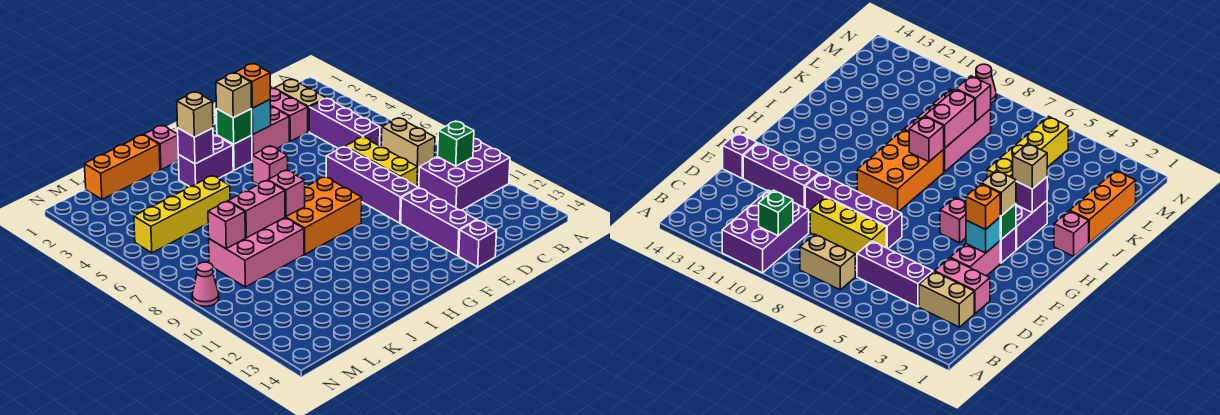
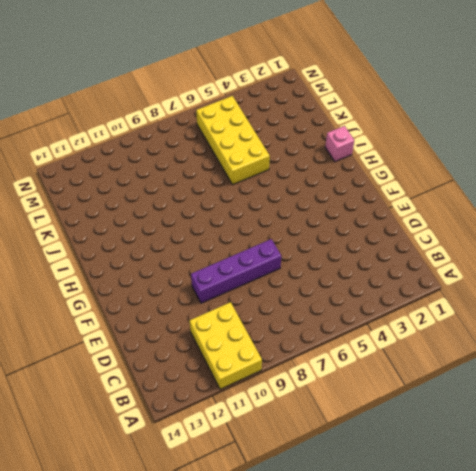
yellow 2x3 brick [190,302,262,389] -> purple 2x3 brick [419,139,510,210]
yellow 2x4 brick [196,96,270,185] -> yellow 1x4 brick [134,176,230,253]
none -> tan 1x2 brick [381,118,435,172]
none -> tan 1x2 brick [274,79,326,132]
none -> purple 1x3 brick [309,98,380,148]

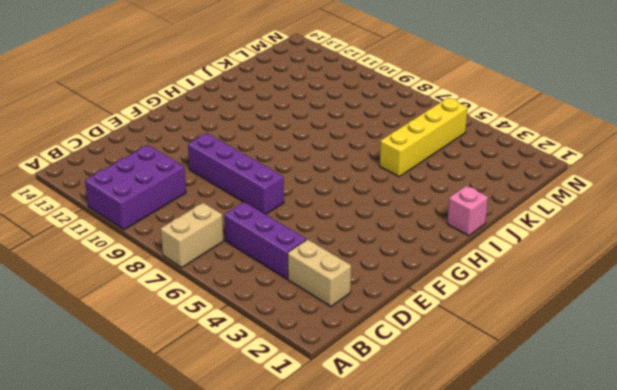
tan 1x2 brick [161,203,224,267] -> tan 1x2 brick turned to [381,118,435,172]
none -> pink 1x2 brick [270,88,308,141]
none -> yellow 1x3 brick [345,137,418,186]
none -> pink 1x2 brick [252,107,289,155]

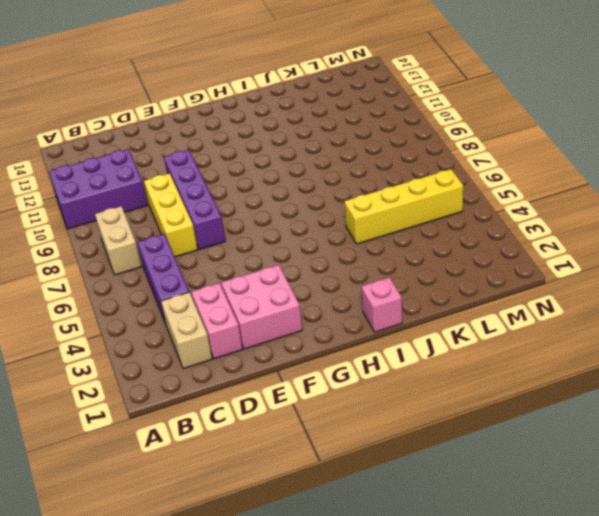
pink 2x2 brick [221,265,302,349] -> pink 1x2 brick [252,107,289,155]
none -> purple 1x3 brick [401,188,477,256]
none -> purple 1x1 brick [459,220,497,267]
none -> purple 1x1 brick [217,135,252,170]

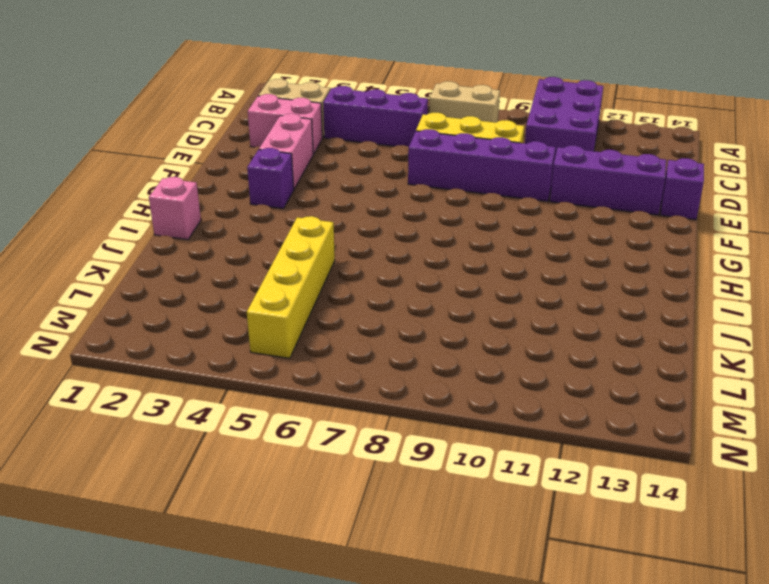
none -> pink 1x1 brick [252,146,288,185]
none -> orange 2x3 brick [285,177,362,254]
none -> purple 1x2 brick [178,136,233,187]

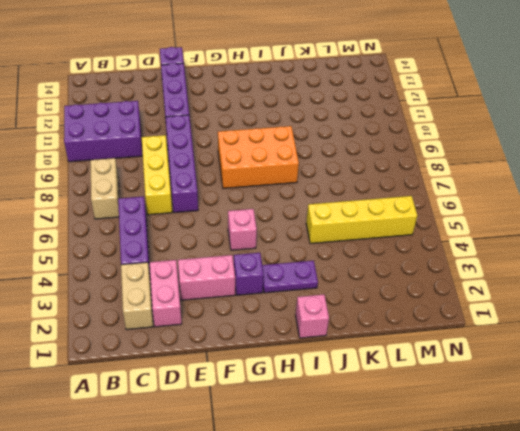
purple 1x2 plate [262,261,318,293] -> purple 1x2 brick [178,136,233,187]
none -> orange 1x3 brick [84,135,160,199]
none -> pink 2x3 brick [209,218,304,287]
none -> pink 1x1 cone [192,262,219,306]

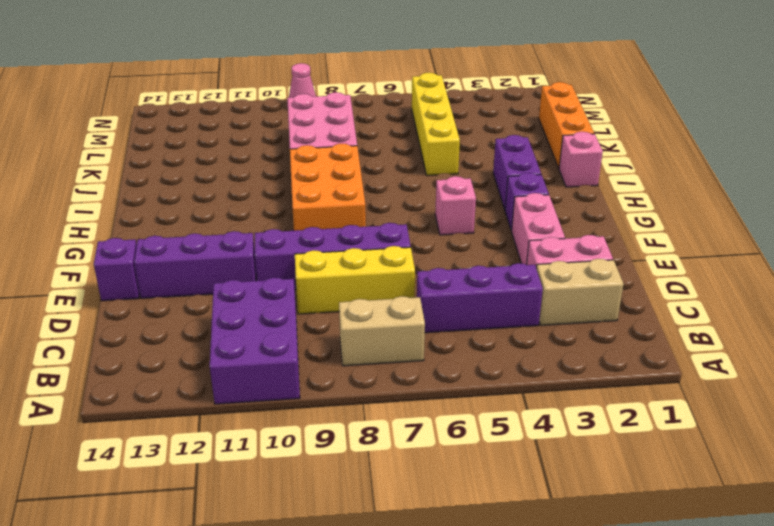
none -> green 1x1 brick [438,121,474,166]
none -> cyan 1x1 brick [251,100,271,134]
none -> green 1x1 brick [216,109,252,144]

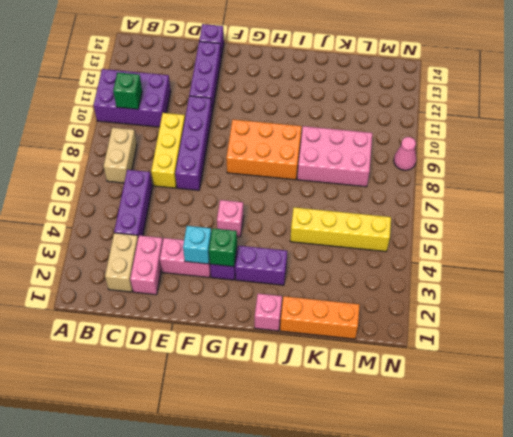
none -> purple 1x1 brick [178,128,214,164]
none -> pink 1x1 brick [268,170,305,217]
none -> pink 1x2 brick [228,180,285,238]

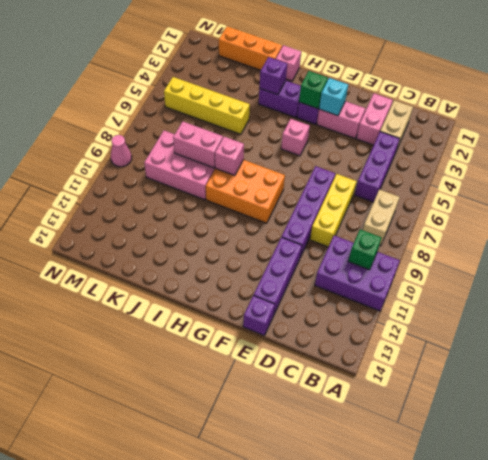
none -> pink 1x1 brick [208,201,245,249]
none -> orange 1x1 brick [235,64,270,108]
none -> tan 1x1 brick [216,73,251,118]

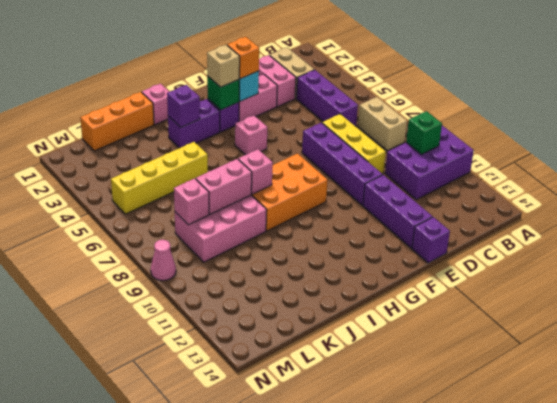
none -> tan 1x1 brick [177,92,213,137]

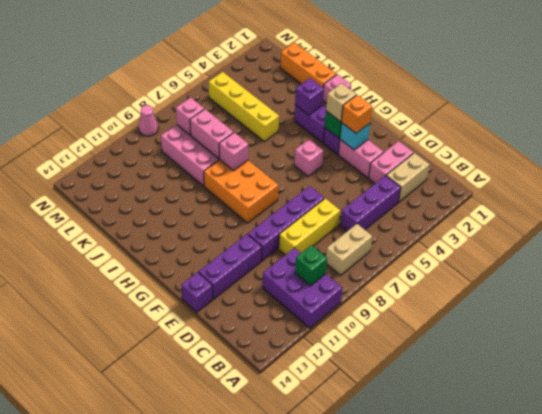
none -> tan 1x1 brick [177,92,213,137]

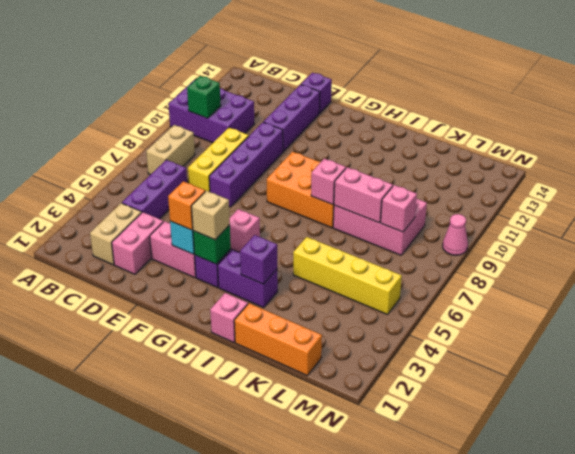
none -> tan 1x1 brick [177,92,213,137]

